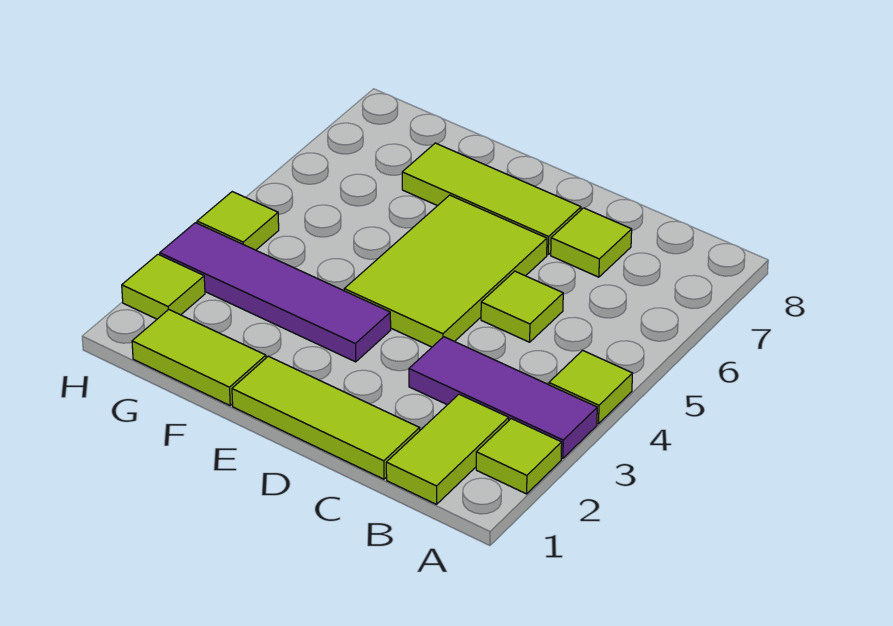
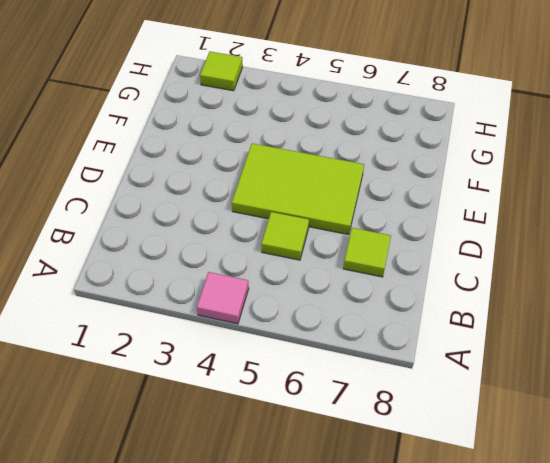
pink 1x1 tile [197,272,249,324] -> lime 1x1 tile [549,350,633,424]
none -> lime 1x1 tile [476,419,562,494]
none -> purple 1x3 tile [409,337,597,459]
none -> lime 1x2 tile [386,394,509,504]

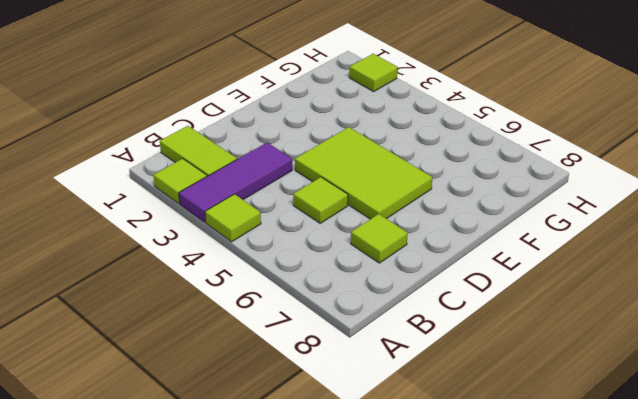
none -> lime 1x3 tile [232,356,420,479]
none -> lime 1x3 tile [402,143,581,255]
none -> purple 1x4 tile [160,223,391,362]

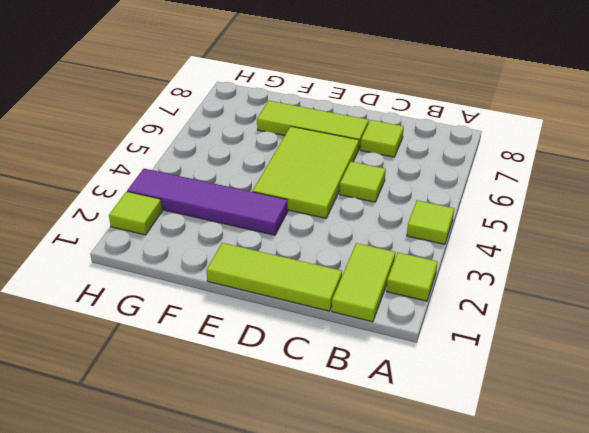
none -> purple 1x3 tile [409,337,597,459]
none -> lime 1x2 tile [132,309,266,405]
none -> lime 1x1 tile [197,192,279,250]

